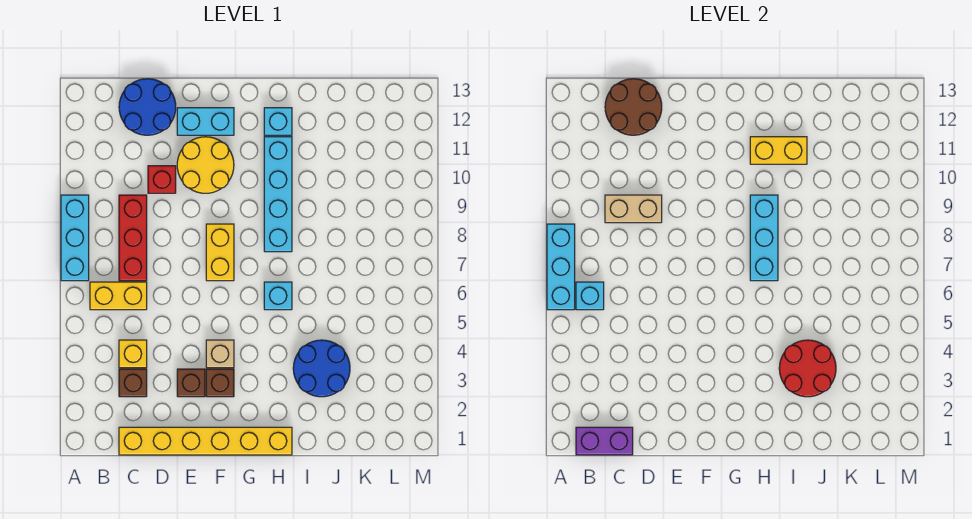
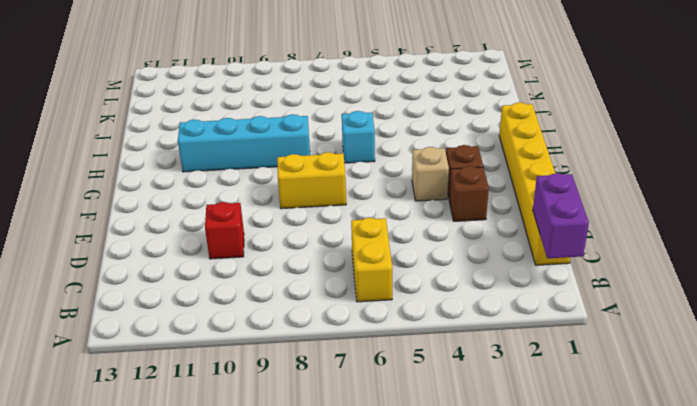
none -> cyan 1x3 brick [61,195,89,281]
none -> brown 1x1 brick [119,369,147,397]
none -> yellow 1x1 brick [119,340,147,368]

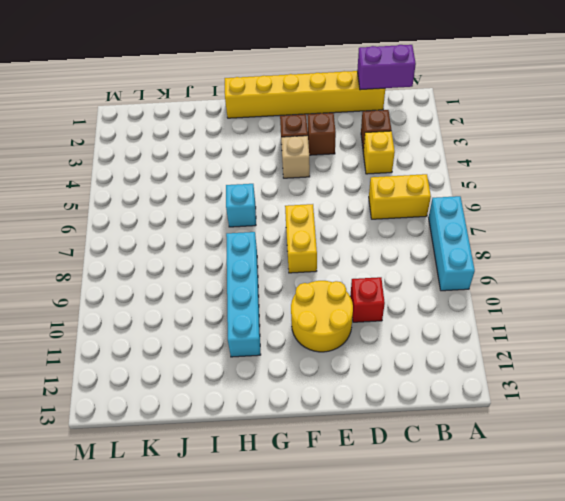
none -> red 1x3 brick [119,195,147,281]
none -> blue 2x2 round brick [119,79,176,135]
none -> cyan 1x2 brick [177,108,234,135]

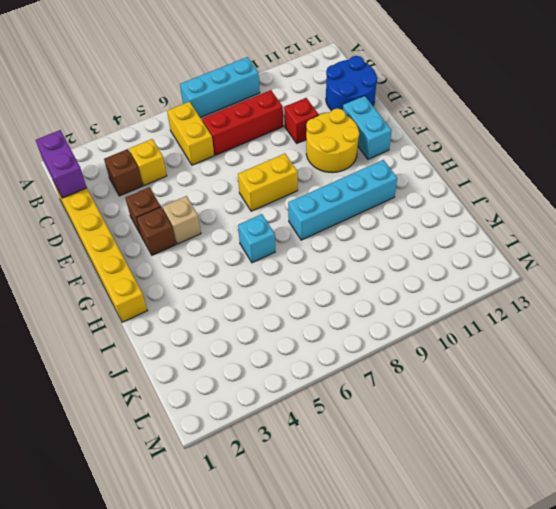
none -> cyan 1x1 brick [264,108,292,135]
none -> blue 2x2 round brick [293,340,350,397]
none -> cyan 1x3 brick [547,224,575,310]

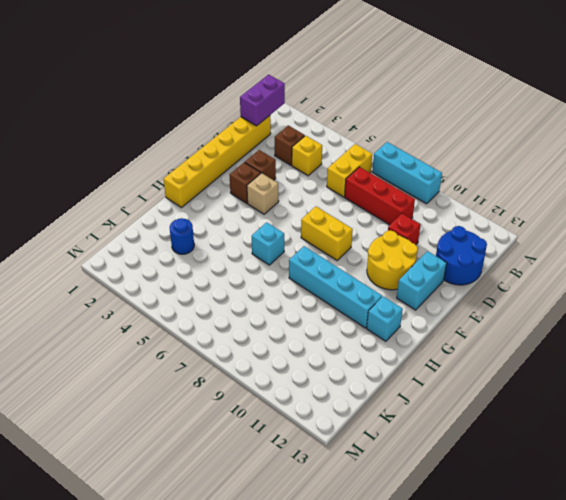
blue 1x1 round brick [170,218,194,254] -> blue 2x2 round brick [293,340,350,397]
none -> cyan 1x3 brick [547,224,575,310]
none -> cyan 1x1 brick [576,282,604,310]
none -> tan 1x2 brick [605,195,662,223]

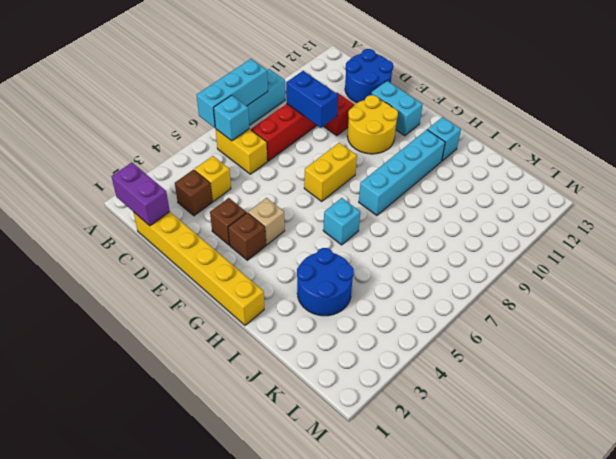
blue 1x2 brick [286,71,338,128] -> tan 1x2 brick [605,195,662,223]
none -> brown 2x2 round brick [605,79,662,135]
none -> cyan 1x3 brick [750,195,778,281]
none -> yellow 1x2 brick [750,137,807,164]

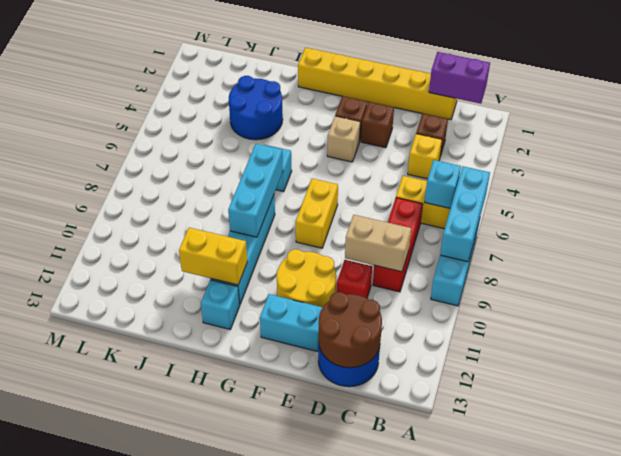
none -> red 2x2 round brick [779,340,836,397]

